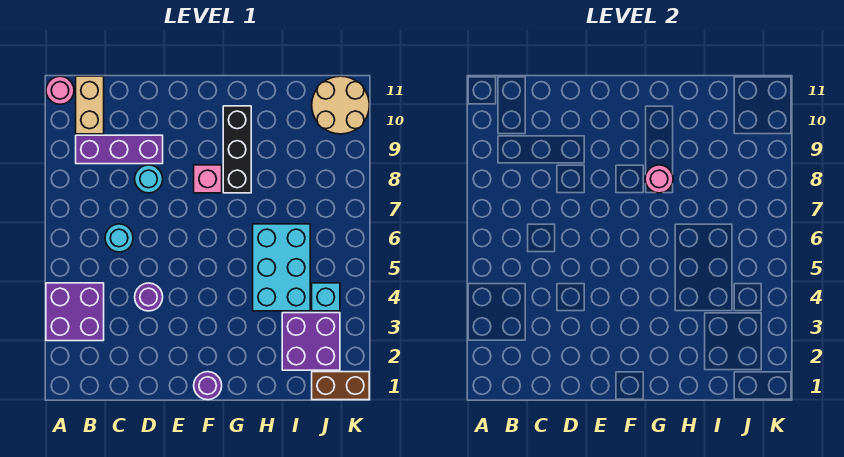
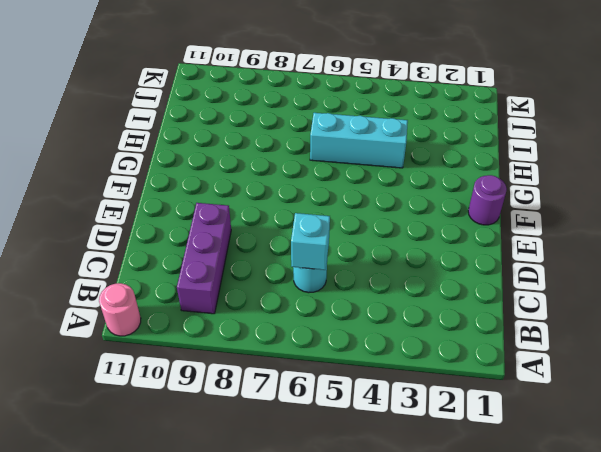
cyan 1x1 brick [291,213,330,270] -> cyan 1x1 brick moved to [312,283,340,311]
cyan 1x3 brick [310,113,408,168] -> cyan 2x3 brick [253,224,310,311]
none -> purple 2x2 brick [46,283,104,341]
none -> tan 1x2 brick [76,76,104,134]
none -> purple 1x1 round brick [135,283,163,311]

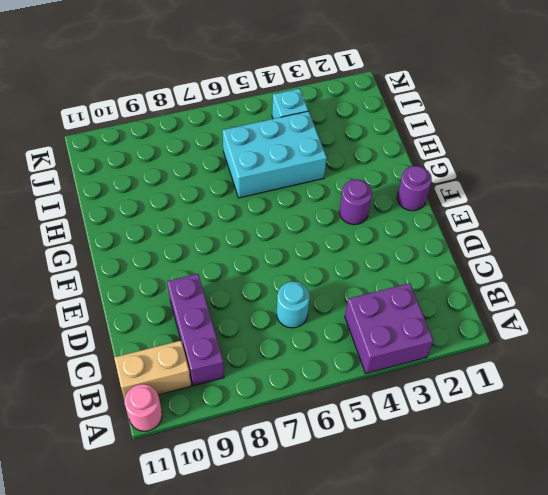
purple 1x1 round brick [339,179,372,225] -> purple 1x1 round brick moved to [135,283,163,311]
none -> cyan 1x1 round brick [135,165,163,193]
none -> pink 1x1 brick [194,165,222,193]
none -> black 1x3 brick [223,106,251,193]

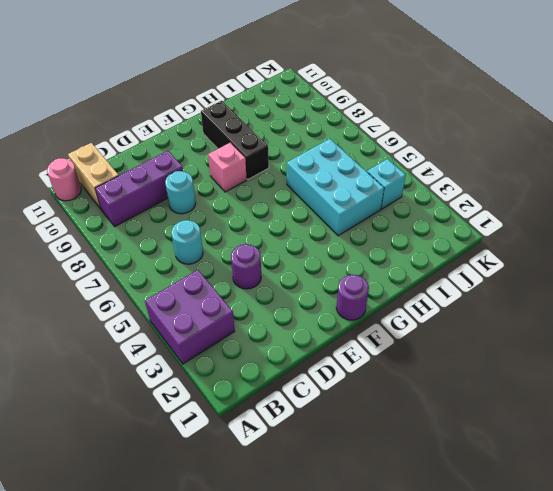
none -> purple 2x2 brick [282,313,340,370]
none -> brown 1x2 brick [312,372,369,400]
none -> tan 2x2 round brick [312,76,369,134]

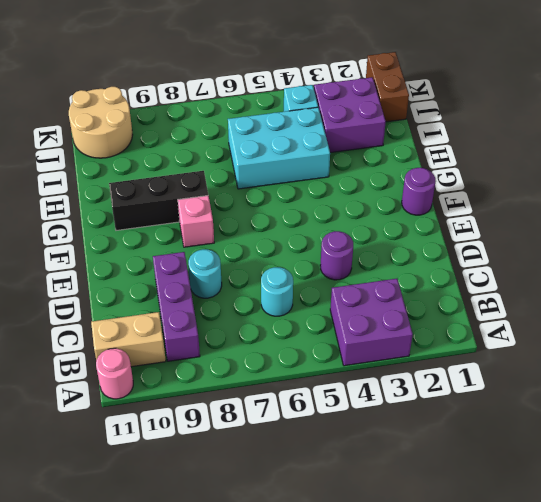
none -> pink 1x1 round brick [645,165,673,193]

